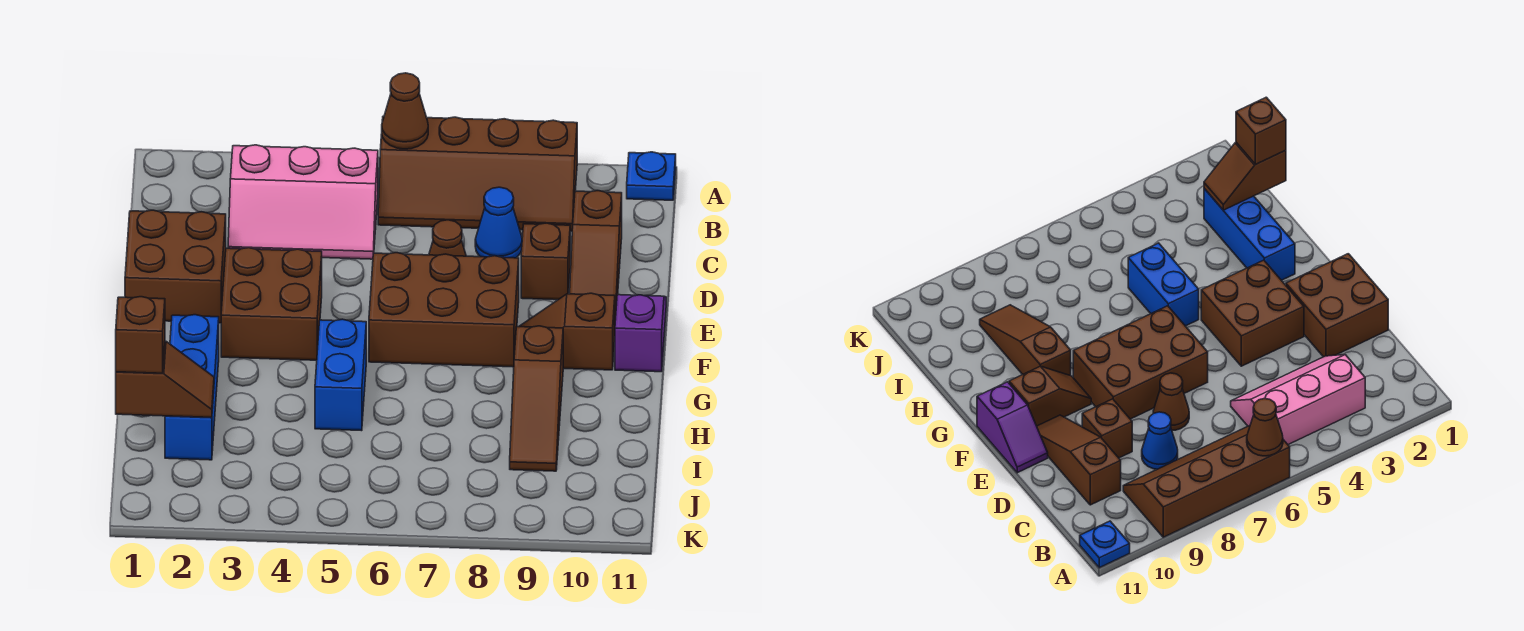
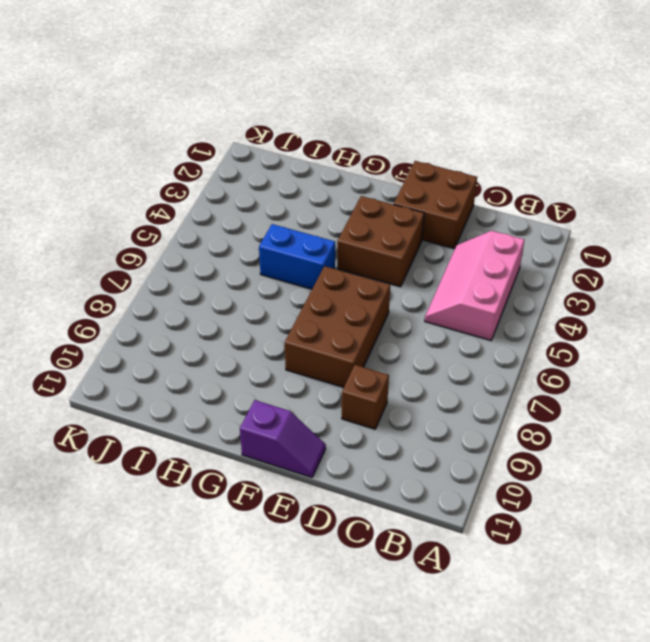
none -> brown 2x4 slope [378,116,577,231]
none -> blue 1x1 plate [627,152,676,200]
none -> blue 1x1 cone [475,187,522,258]

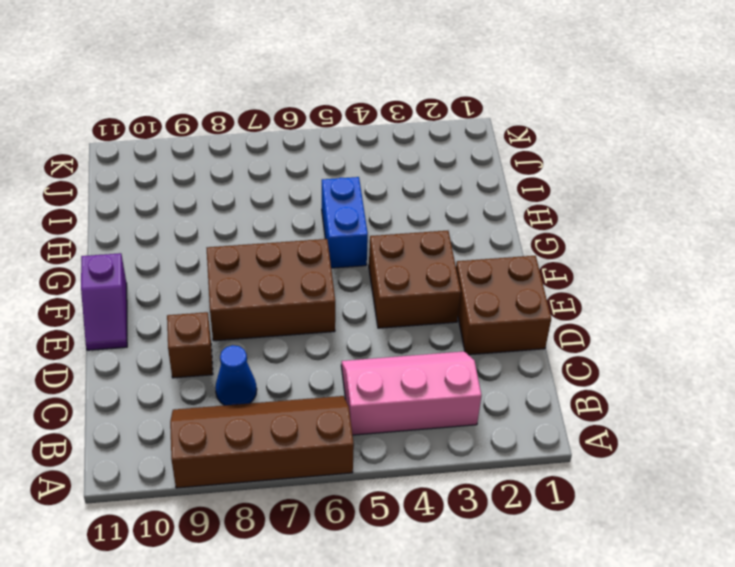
none -> blue 1x1 plate [627,152,676,200]
none -> brown 1x3 slope [570,191,622,320]
none -> brown 1x1 cone [429,220,466,256]

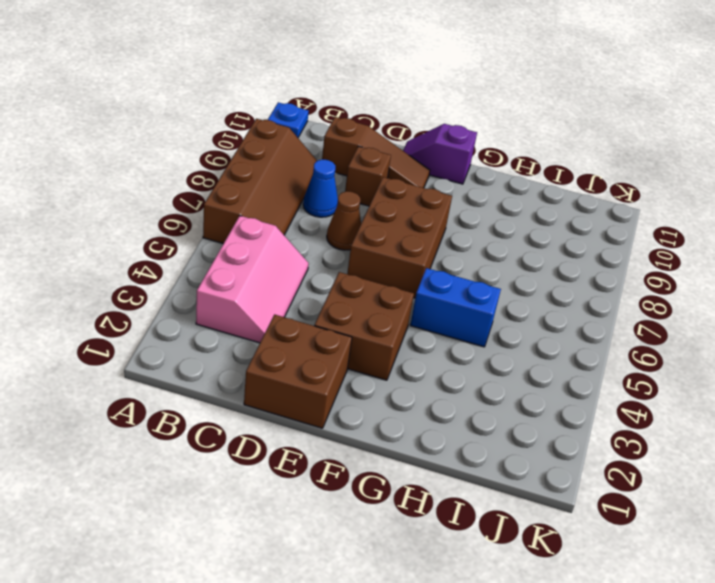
none -> brown 1x2 slope [519,293,615,370]
none -> blue 1x3 brick [165,315,219,460]
none -> brown 1x3 slope [510,326,563,471]

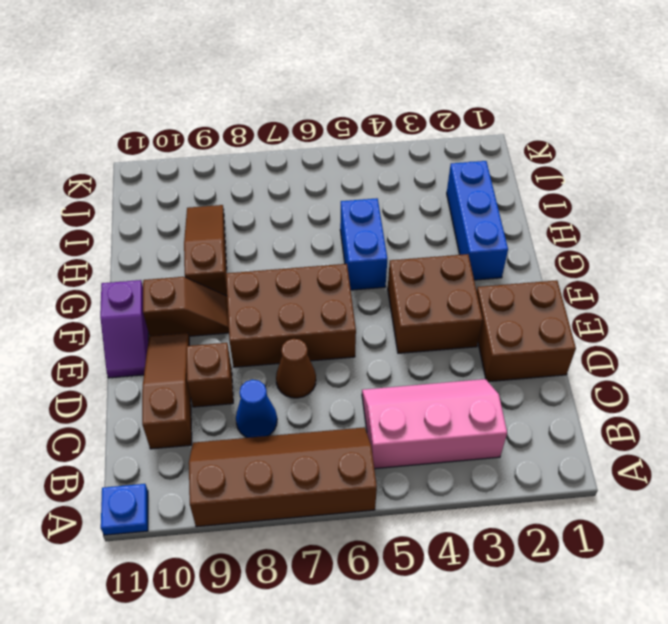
none -> brown 1x1 cone [382,73,428,149]
none -> brown 1x2 slope [116,341,214,417]
none -> brown 1x1 brick [116,297,165,373]

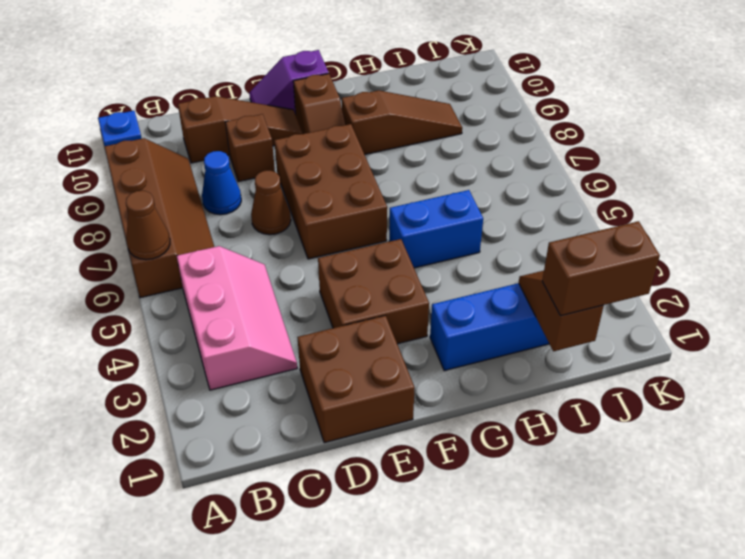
brown 1x2 brick [542,221,660,316] -> brown 1x1 brick [116,297,165,373]

